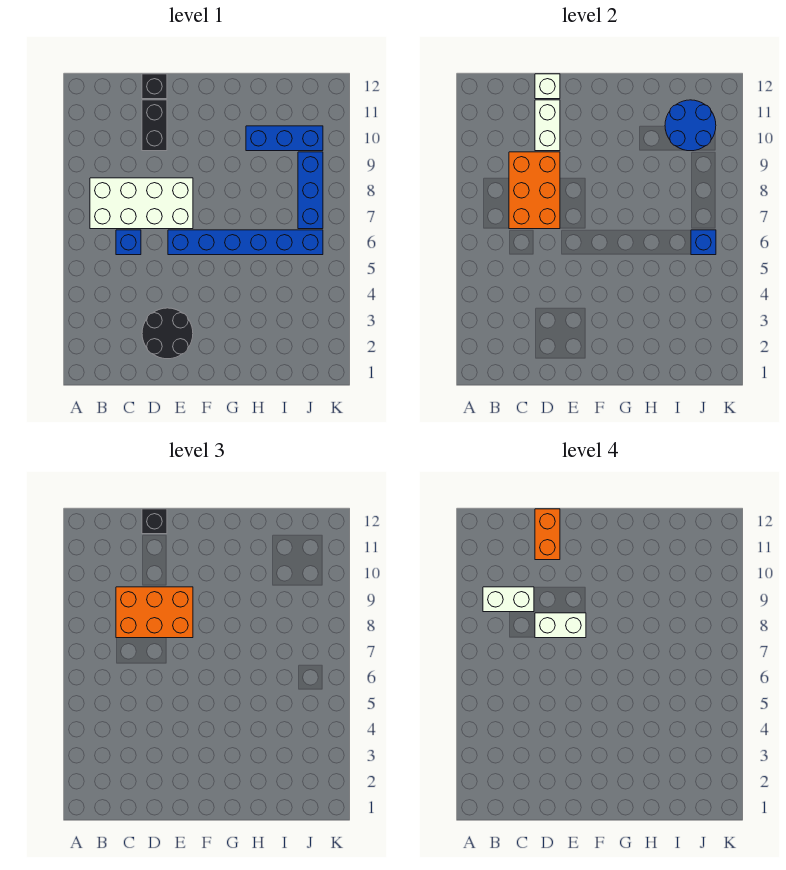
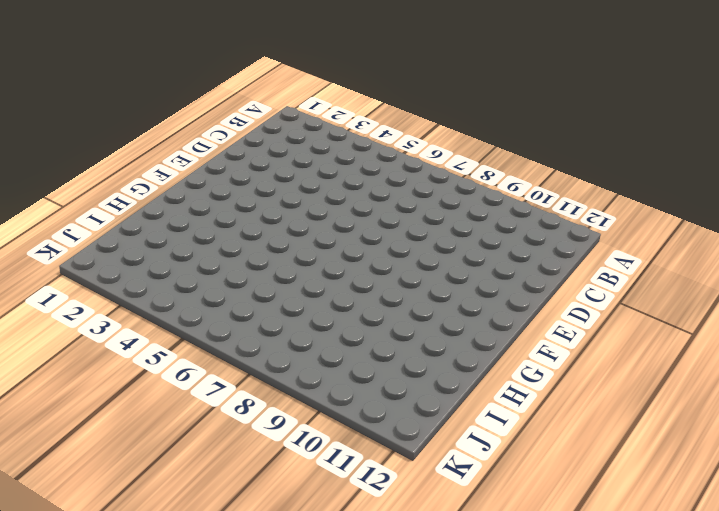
none -> white 2x4 brick [90,178,193,229]
none -> blue 1x1 brick [116,230,141,255]
none -> black 2x2 round brick [142,308,193,359]

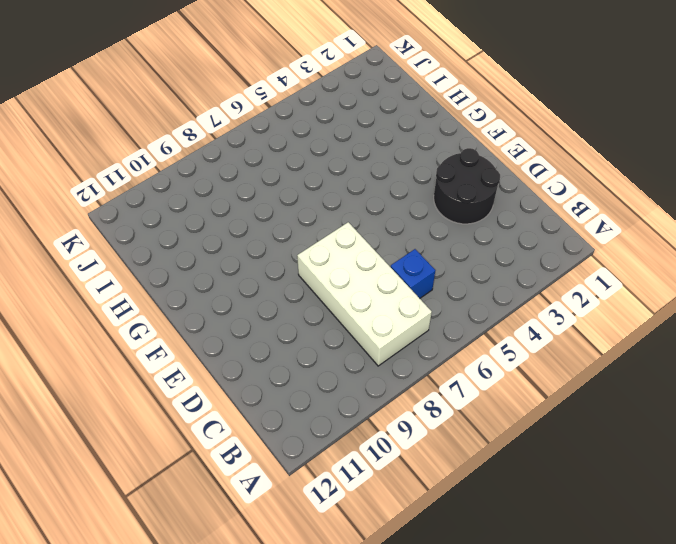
none -> black 1x2 brick [142,100,167,151]
none -> black 1x1 brick [142,74,167,99]
none -> blue 1x6 brick [168,230,323,255]

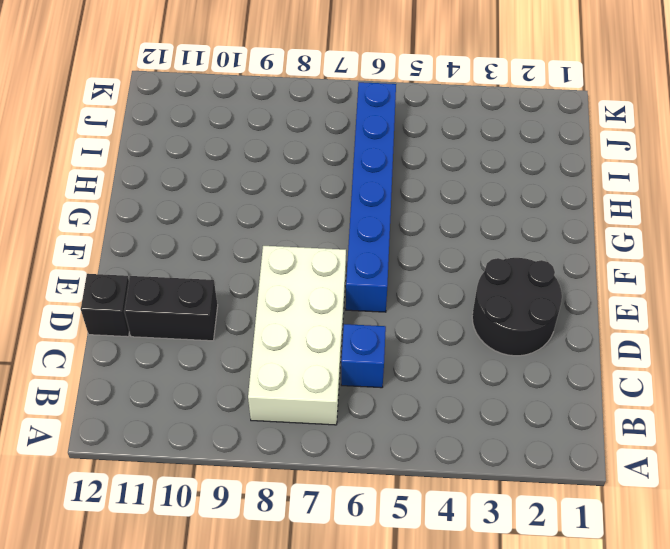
none -> blue 1x3 brick [246,126,323,151]
none -> blue 1x3 brick [298,152,323,229]
none -> orange 2x3 brick [509,152,560,229]

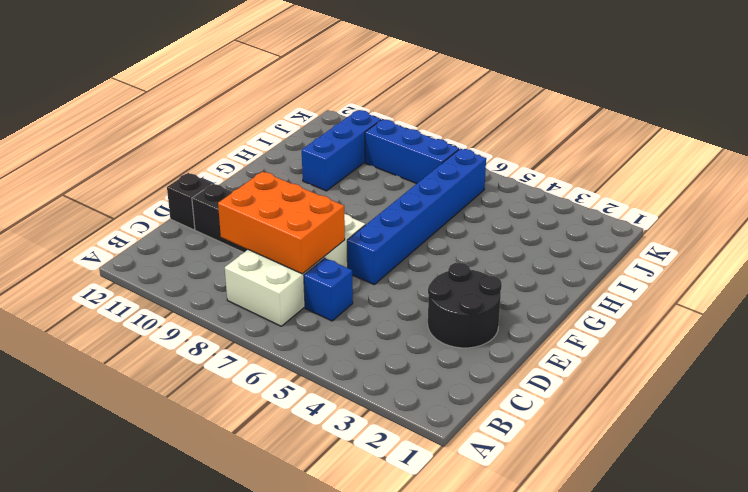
none -> white 1x2 brick [535,100,560,151]
none -> white 1x1 brick [535,74,560,99]
none -> blue 2x2 round brick [665,100,716,151]

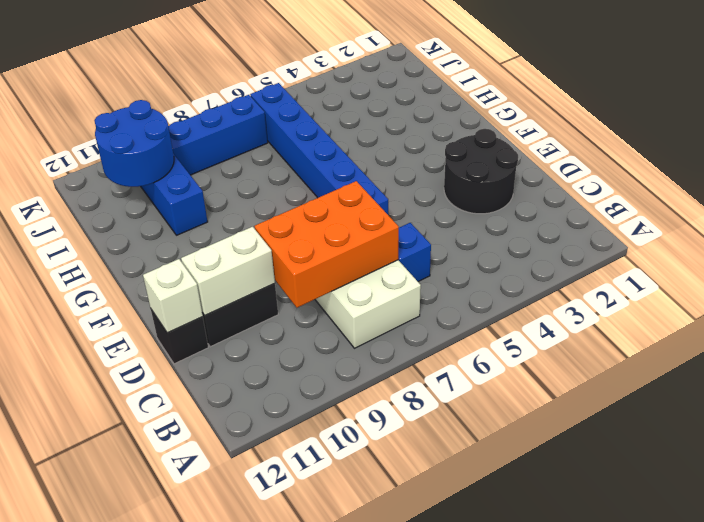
none -> blue 1x1 brick [691,230,716,255]
none -> orange 2x3 brick [116,587,193,638]
none -> black 1x1 brick [142,509,167,534]

